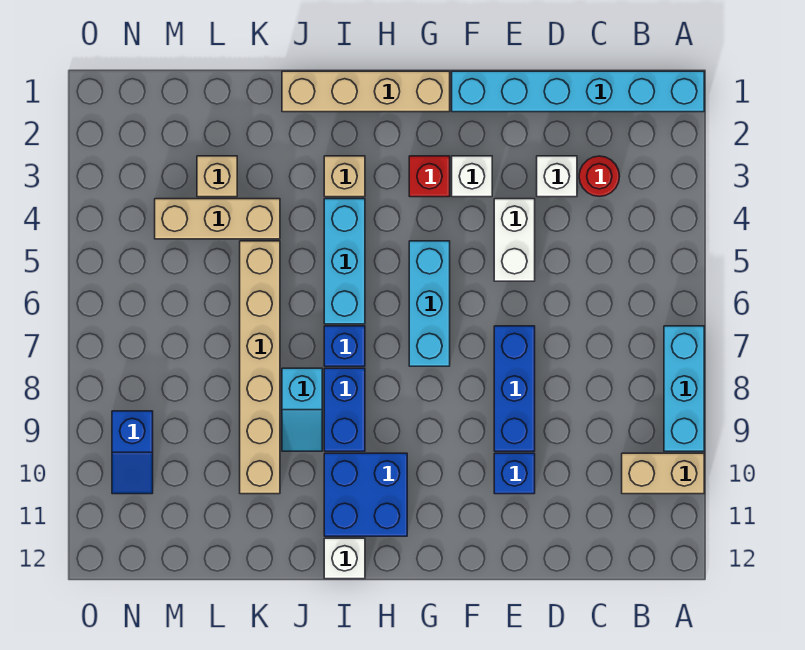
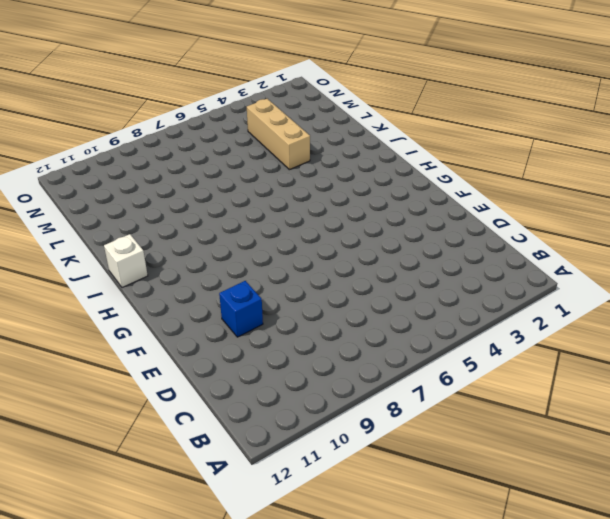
none -> cyan 1x6 brick [452,71,704,112]
none -> cyan 1x3 brick [664,326,704,451]
none -> tan 1x2 brick [622,453,704,494]

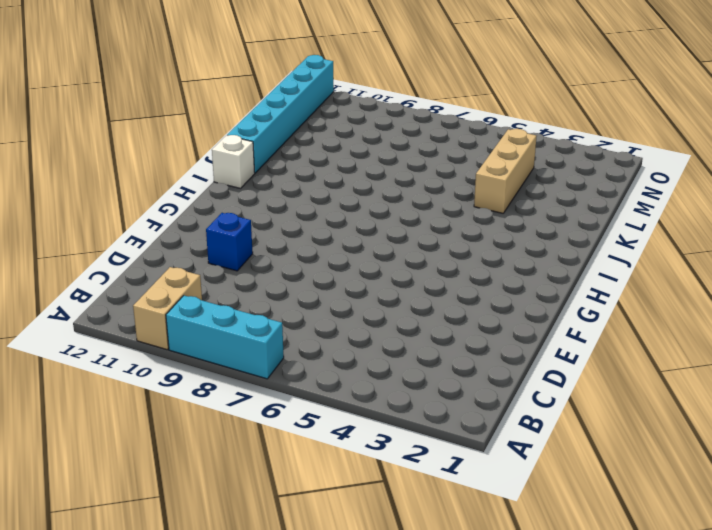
cyan 1x6 brick [227,55,334,173] -> cyan 1x6 brick moved to [452,71,704,112]
none -> red 1x1 round brick [579,156,620,196]
none -> white 1x1 brick [537,156,577,197]
none -> white 1x2 brick [494,199,535,281]

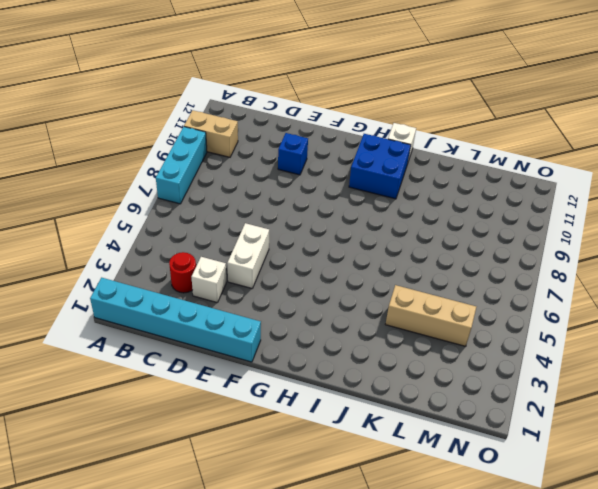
none -> blue 1x3 brick [494,326,535,451]
none -> white 1x1 brick [452,156,492,197]
none -> tan 1x4 brick [282,71,450,112]

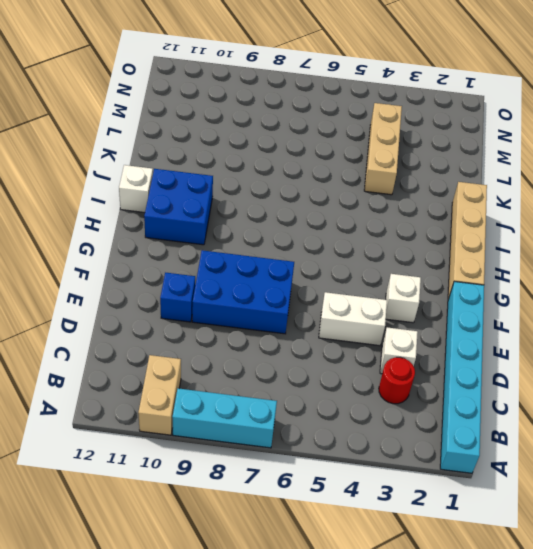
blue 2x3 brick [192,250,294,334] -> blue 1x3 brick [494,326,535,451]
none -> red 1x1 brick [409,156,450,197]
none -> cyan 1x3 brick [409,241,450,366]
none -> tan 1x1 brick [324,156,365,197]

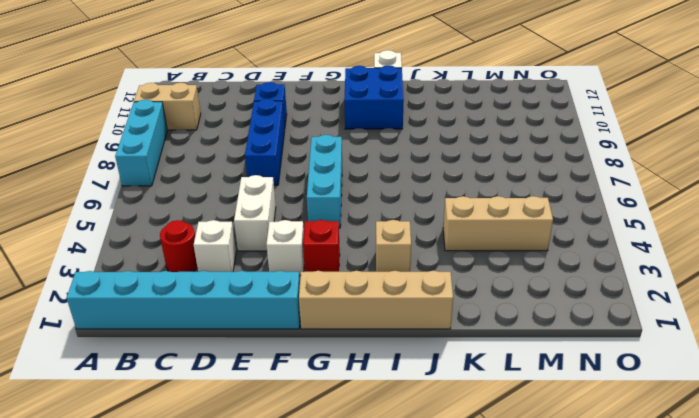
none -> cyan 1x3 brick [324,199,365,324]
none -> blue 1x1 brick [324,326,365,366]
none -> blue 1x2 brick [324,368,365,451]

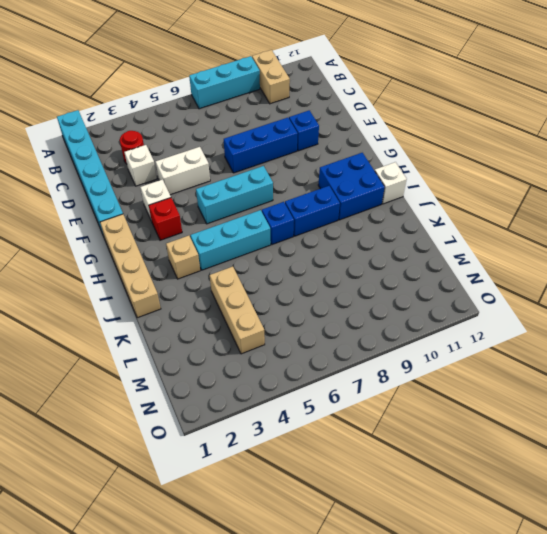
none -> cyan 1x2 slope [282,368,322,451]
none -> tan 1x6 brick [240,241,280,494]
none -> tan 1x1 brick [197,156,237,197]

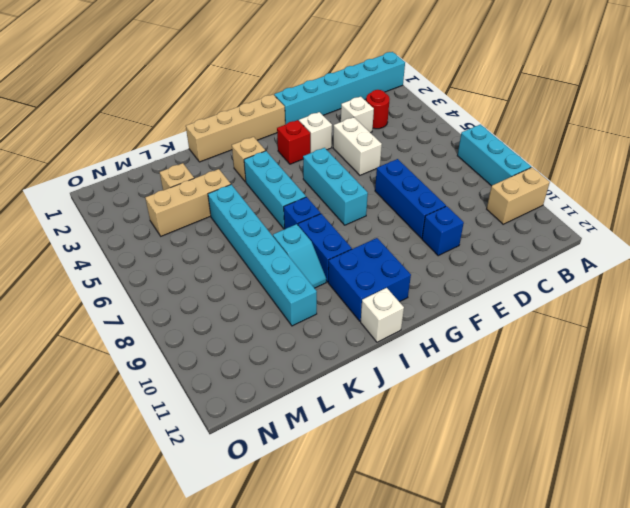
cyan 1x6 brick [208,185,317,326] -> tan 1x6 brick [240,241,280,494]
none -> blue 1x2 slope [112,411,153,494]

